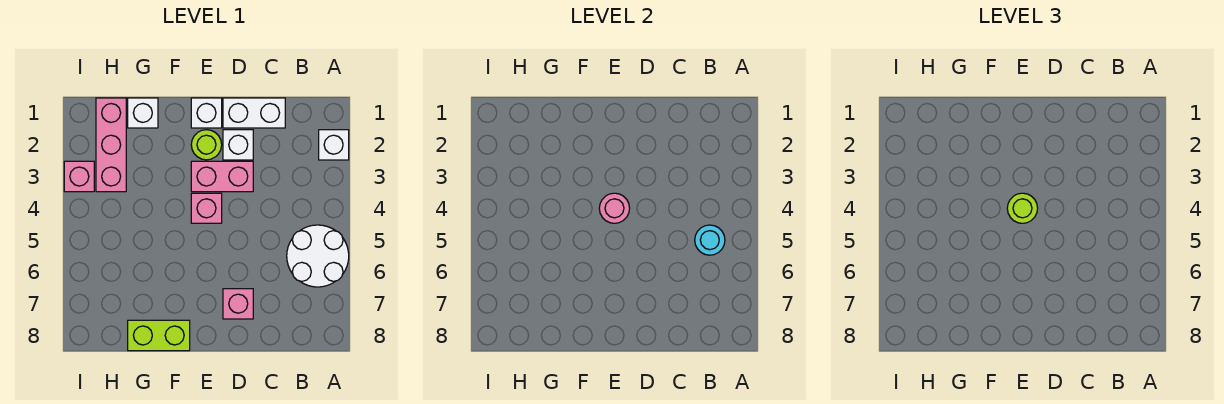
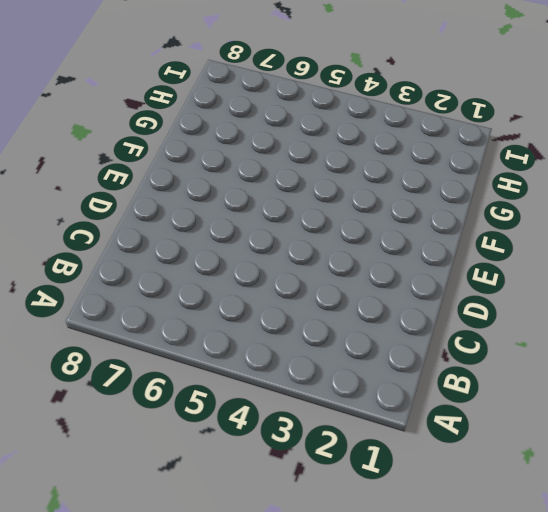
none -> white 1x1 brick [319,130,349,160]
none -> white 2x2 round brick [287,225,349,287]
none -> white 1x2 brick [223,98,285,128]

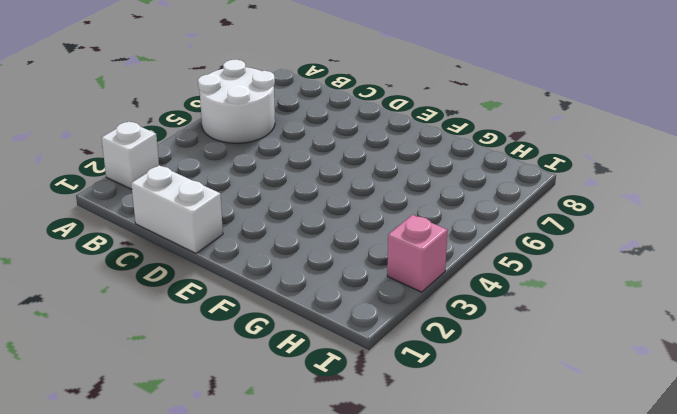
none -> white 1x1 brick [223,130,253,160]
none -> pink 1x2 brick [191,161,253,192]
none -> pink 1x1 brick [223,289,253,319]

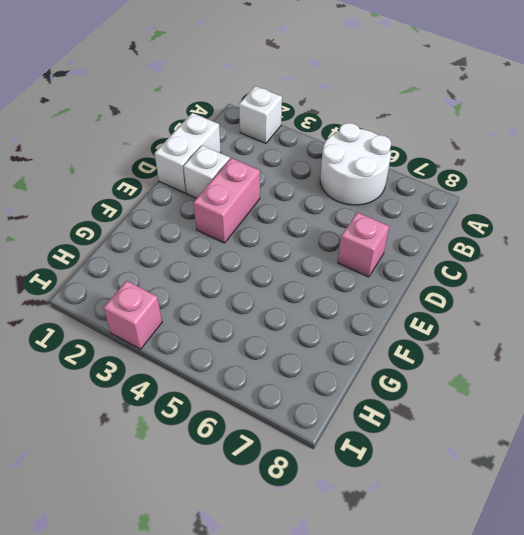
none -> white 1x1 brick [191,98,222,128]
none -> lime 1x1 round brick [191,130,222,160]
none -> pink 1x1 brick [191,193,222,223]

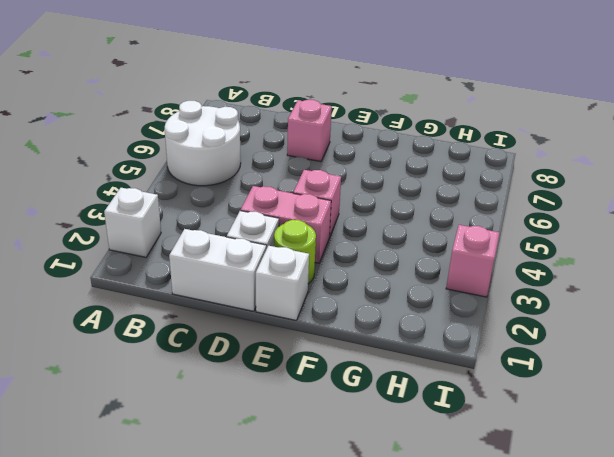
none -> lime 1x2 brick [128,320,190,351]
none -> white 1x1 brick [128,98,158,128]
none -> pink 1x3 brick [96,98,126,192]

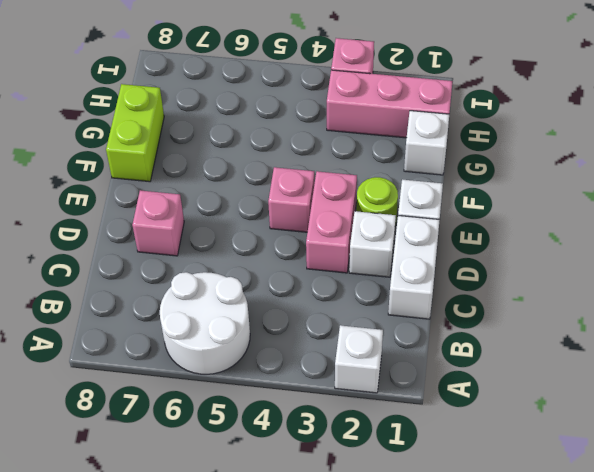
none -> cyan 1x1 round brick [695,225,725,255]
none -> pink 1x1 round brick [599,193,630,223]
none -> lime 1x1 round brick [1007,193,1038,223]

